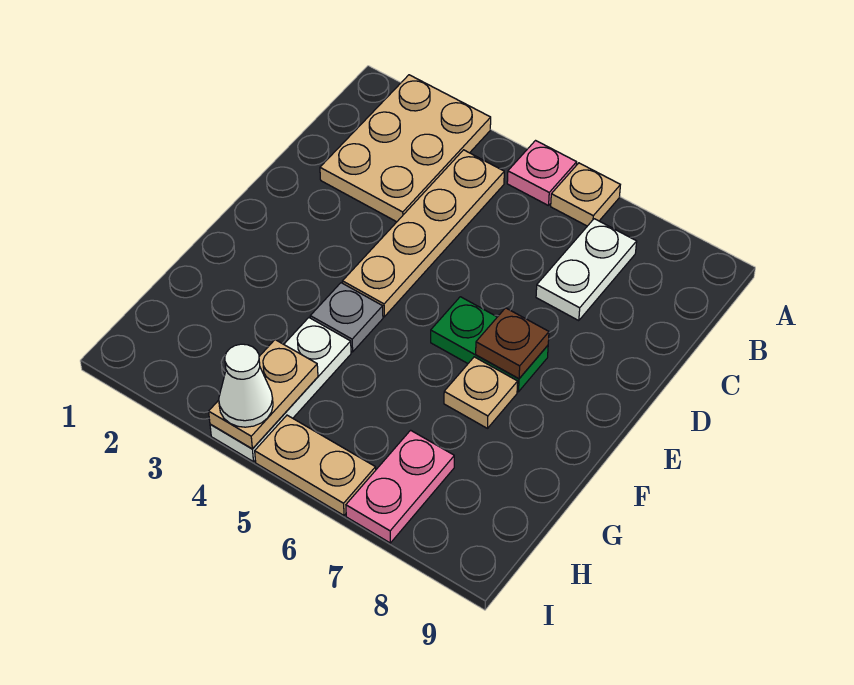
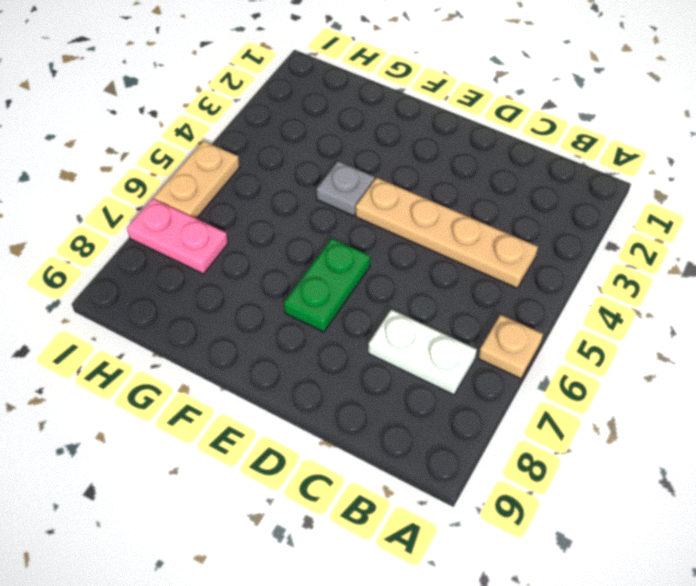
none -> tan 2x3 plate [320,75,491,222]
none -> pink 1x1 plate [507,141,577,206]
none -> tan 1x1 plate [444,357,518,428]

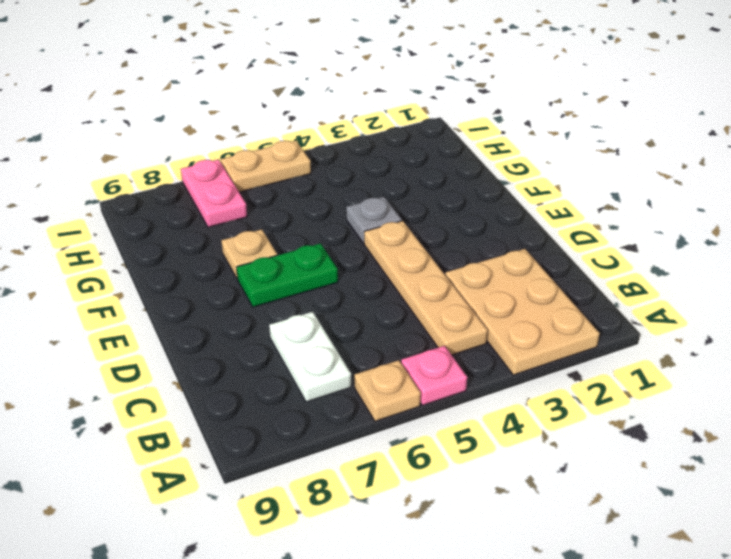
none -> white 1x3 plate [210,318,351,462]
none -> brown 1x1 plate [476,308,549,379]
none -> tan 1x2 plate [209,340,318,449]

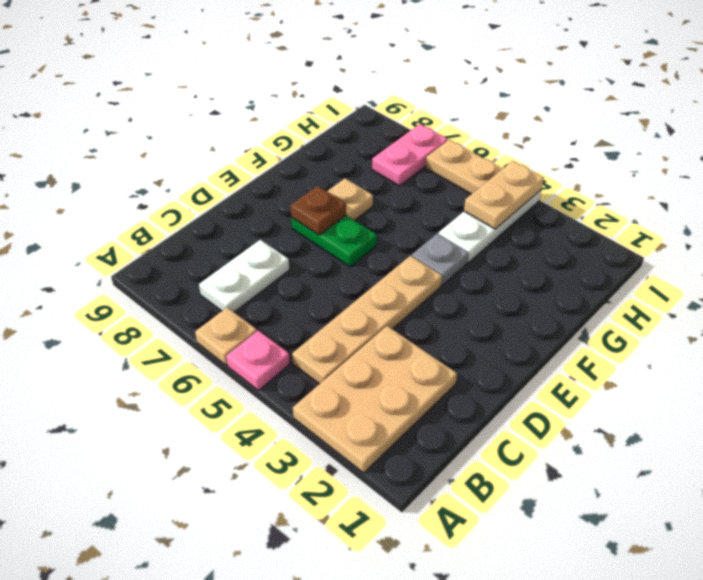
none -> white 1x1 cone [219,344,273,427]

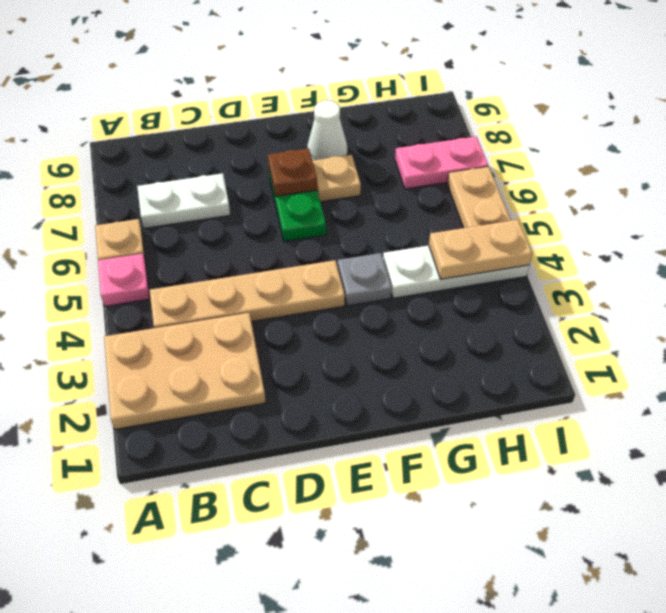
white 1x1 cone [307,100,347,160] -> white 1x1 cone moved to [219,344,273,427]

